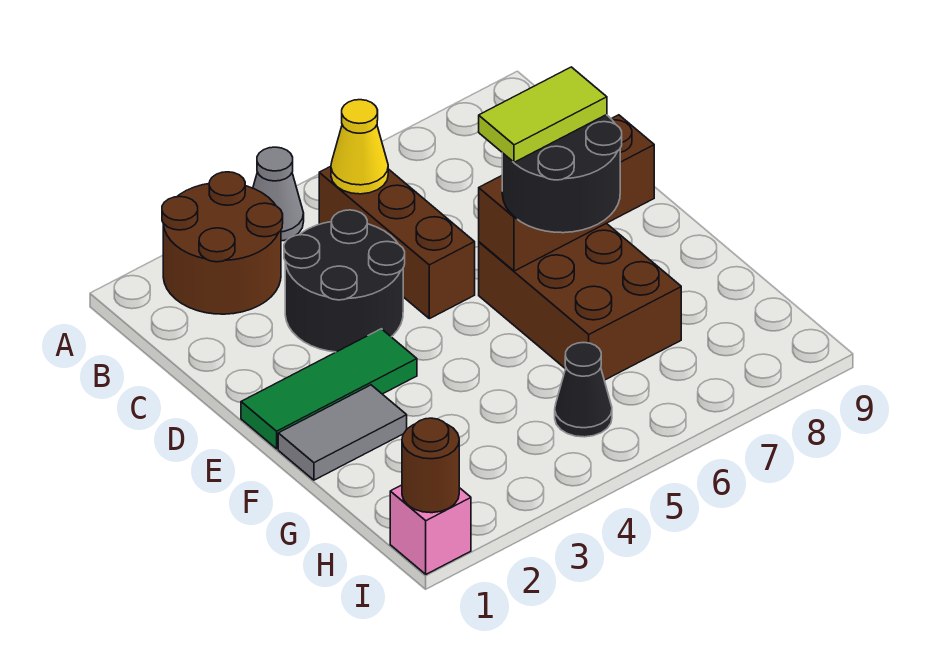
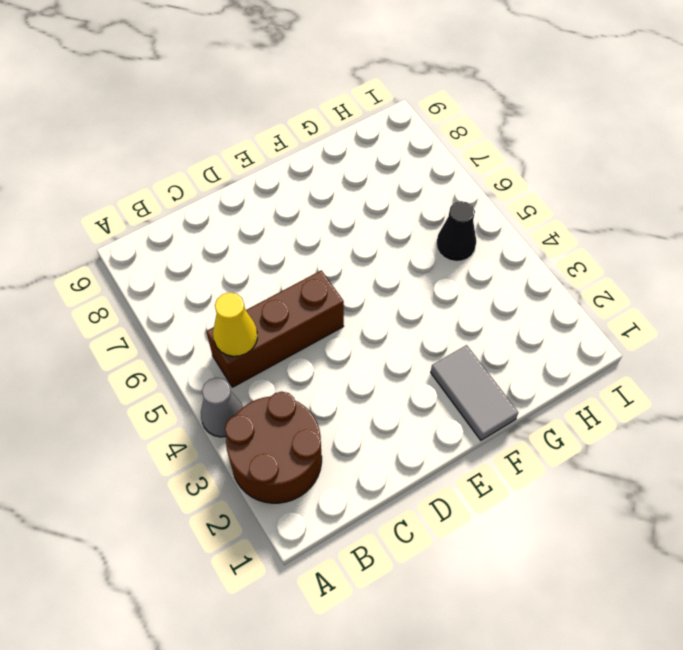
none -> black 2x2 round brick [284,210,405,352]
none -> green 1x3 tile [241,329,417,449]
none -> brown 2x3 brick [479,223,681,380]

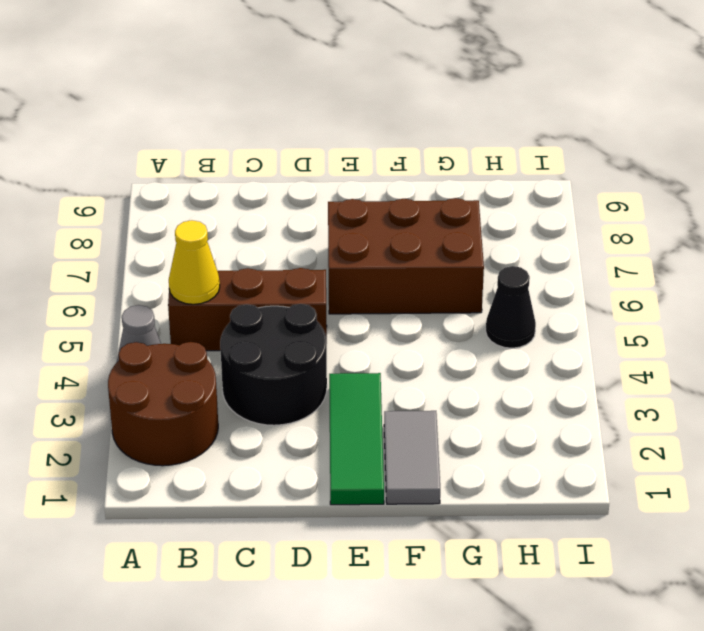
none -> pink 1x1 brick [390,485,471,574]
none -> brown 1x3 brick [479,115,654,271]
none -> brown 1x1 round brick [402,418,459,513]

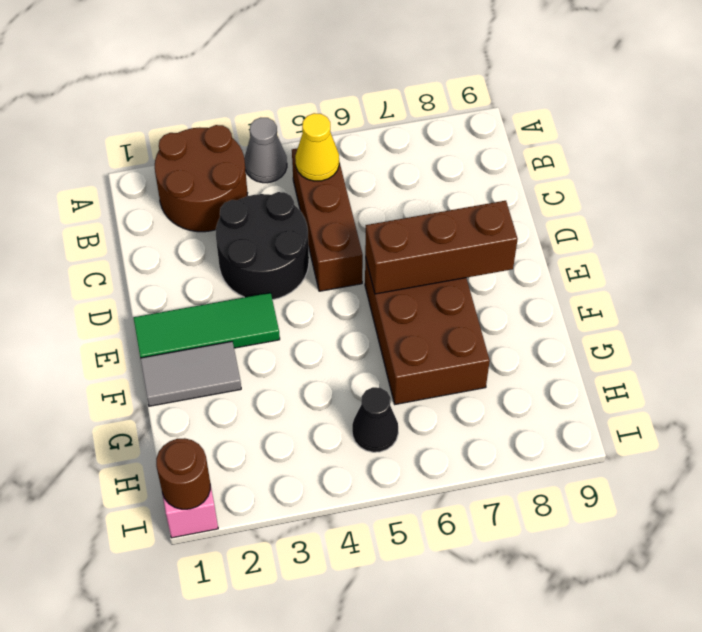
none -> black 2x2 round brick [502,115,622,233]
none -> lime 1x2 tile [479,67,607,162]

